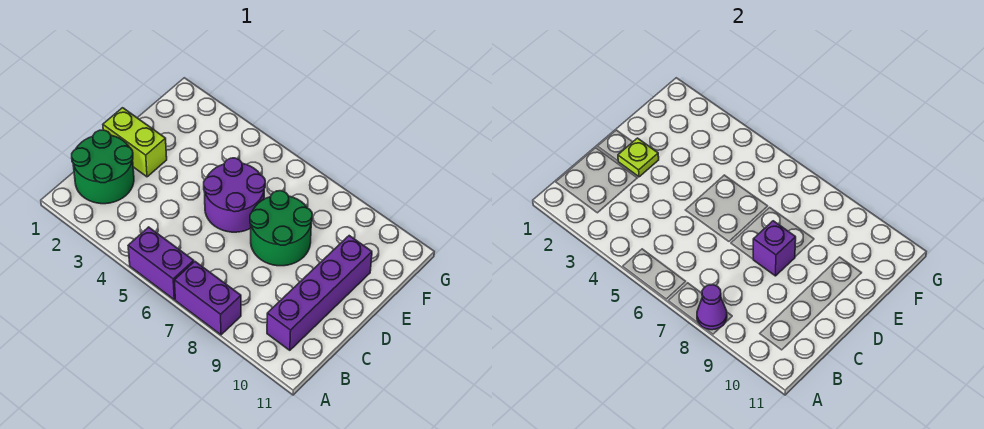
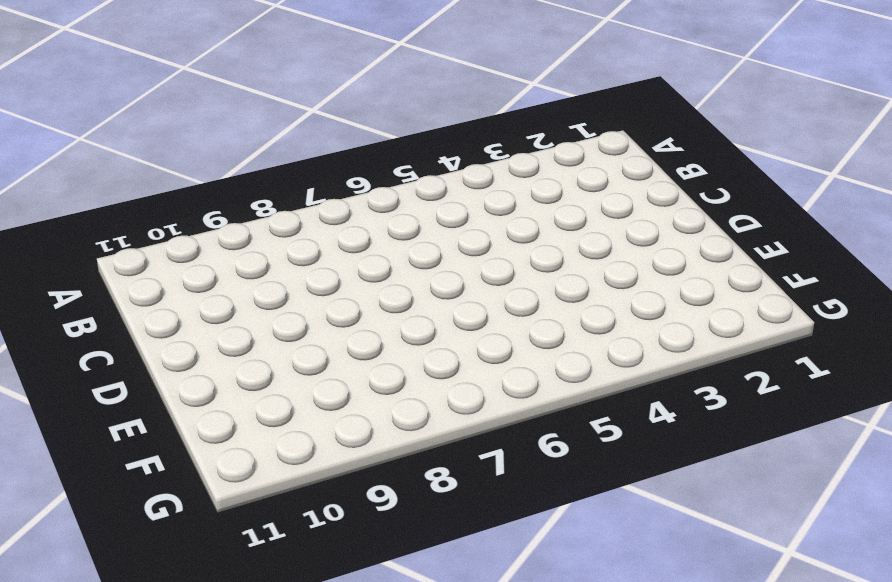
none -> purple 1x2 brick [128,227,194,300]
none -> purple 1x2 brick [174,262,241,335]

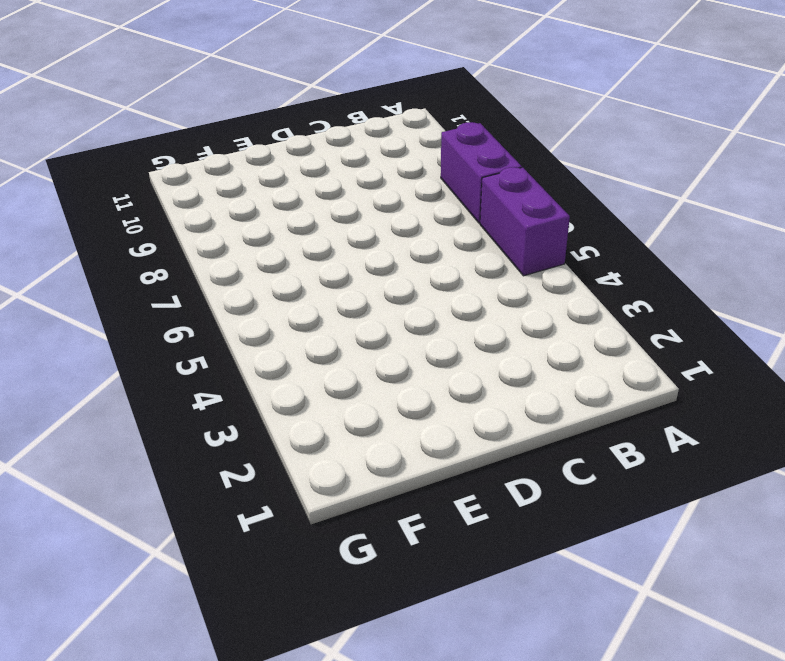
none -> green 2x2 round brick [72,130,134,204]
none -> purple 1x4 brick [267,236,372,350]

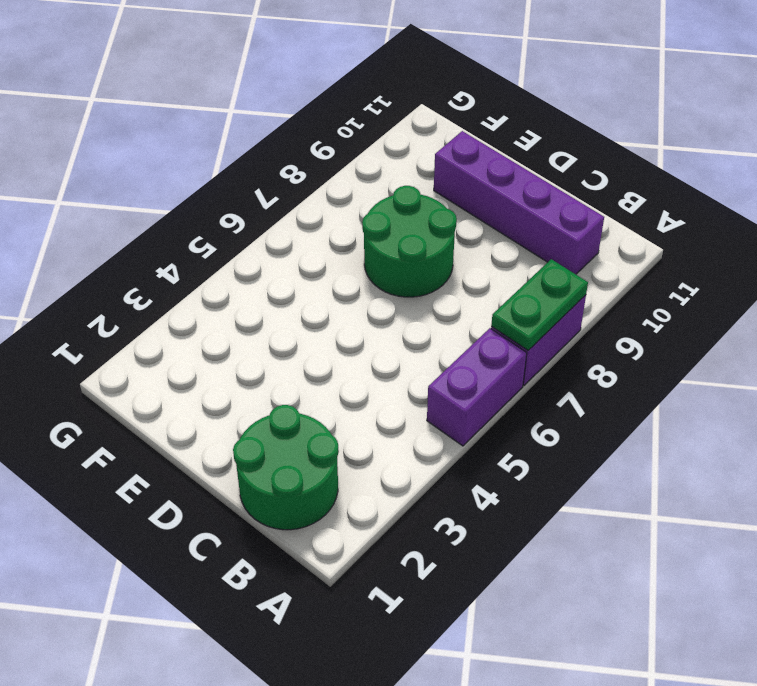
green 1x2 plate [491,259,588,350] -> purple 1x1 cone [697,285,727,330]
none -> lime 1x2 brick [103,108,167,177]
none -> purple 2x2 round brick [204,158,265,232]

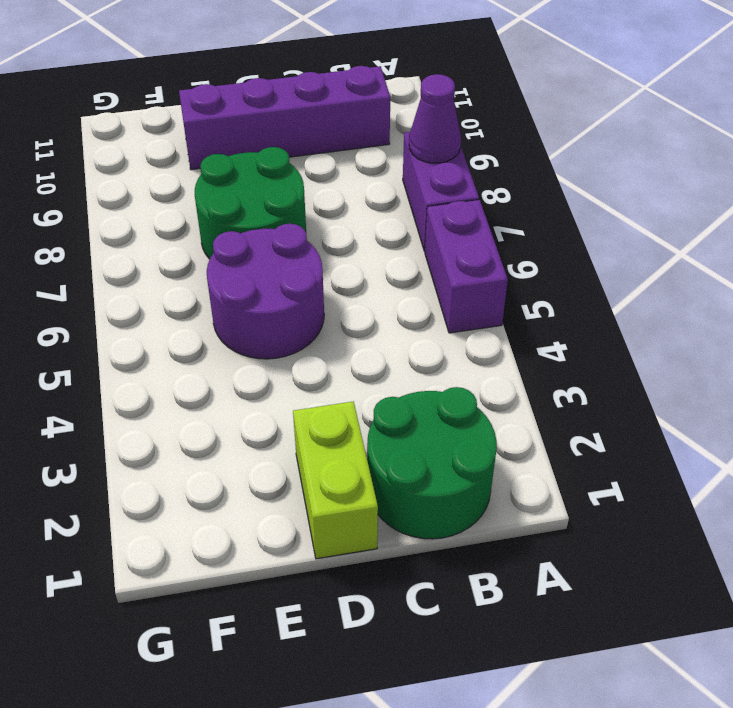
none -> lime 1x1 plate [618,138,659,177]
none -> purple 1x1 brick [753,221,796,276]

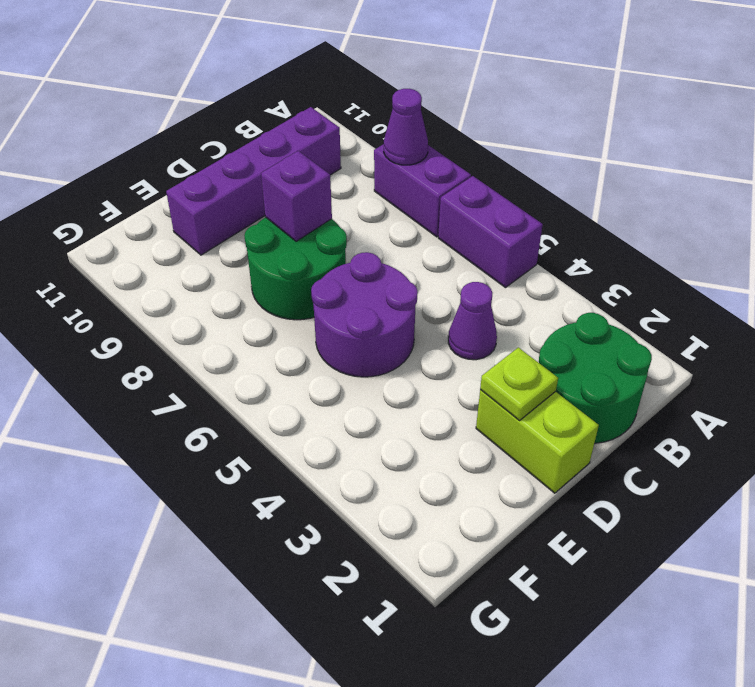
purple 1x1 cone [448,282,497,360] -> none

